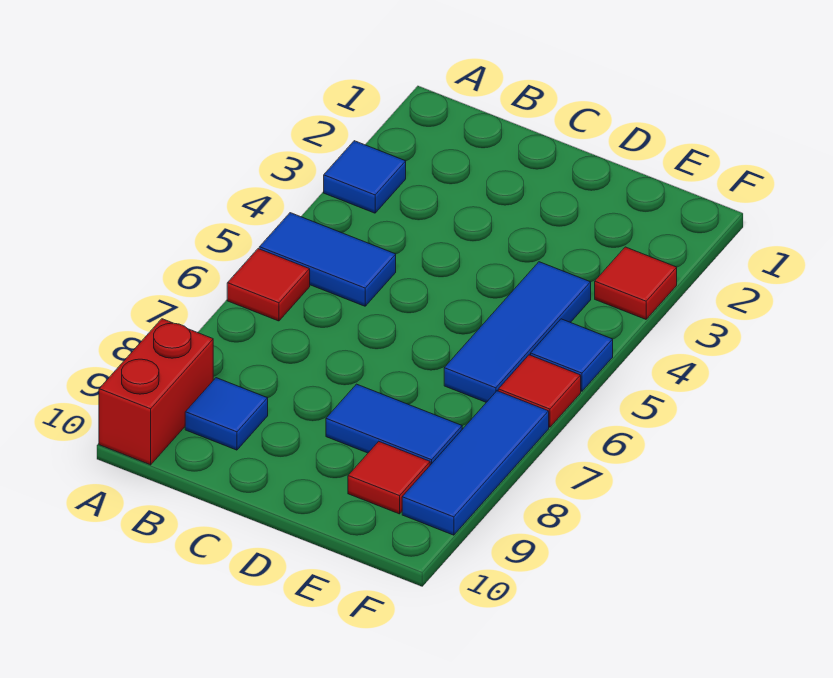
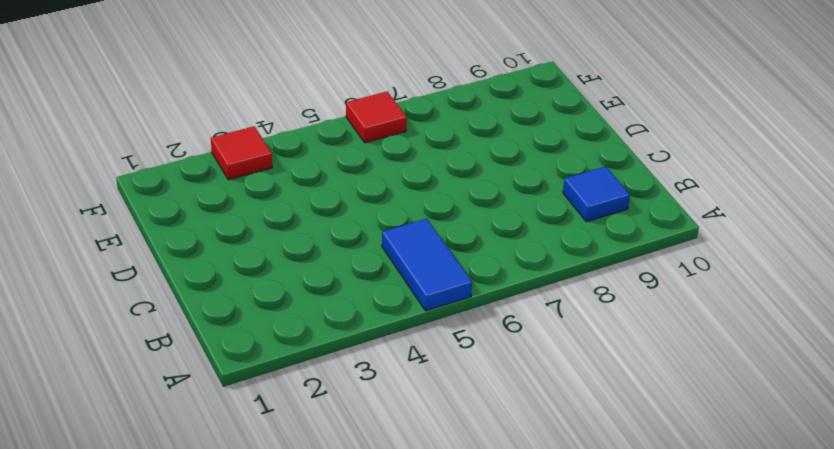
none -> blue 1x1 tile [324,141,406,213]
none -> red 1x1 tile [227,249,310,321]
none -> red 1x2 brick [99,319,213,465]

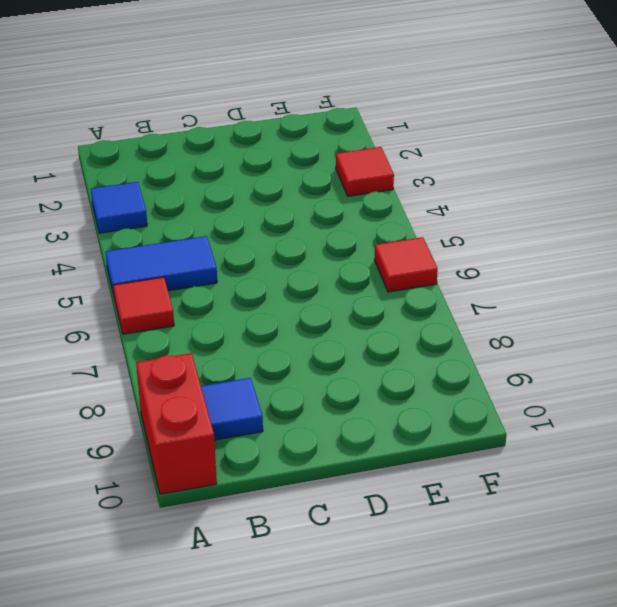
none -> blue 1x2 tile [326,384,462,465]
none -> blue 1x3 tile [444,262,591,402]
none -> red 1x1 tile [348,441,430,514]

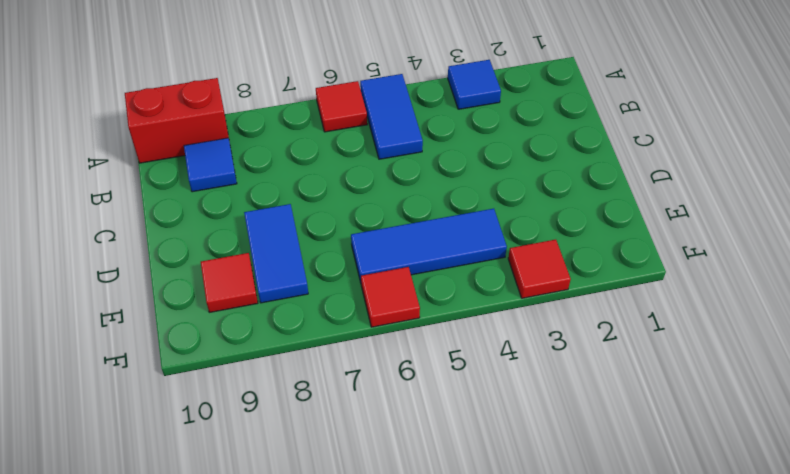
none -> blue 1x1 tile [531,319,613,391]
none -> blue 1x3 tile [402,391,549,535]

